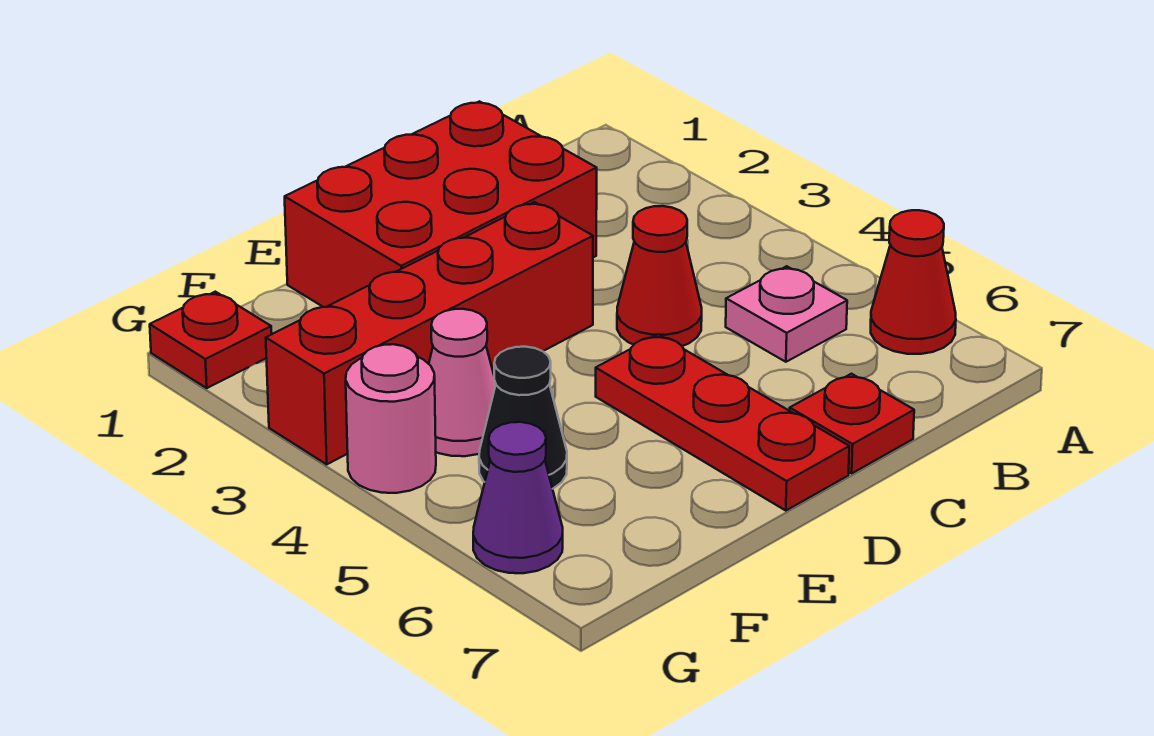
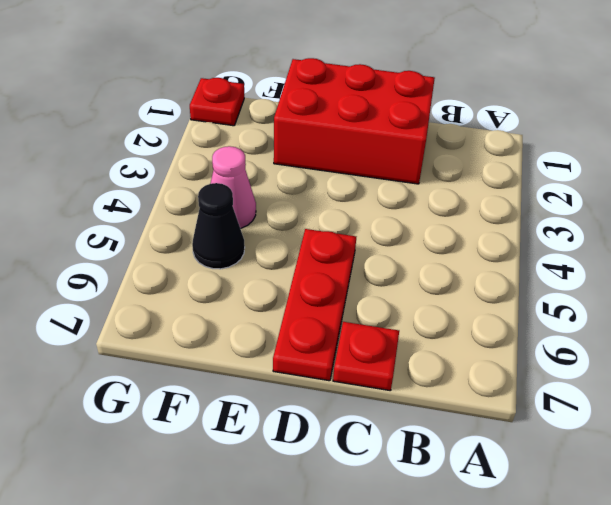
none -> red 1x1 cone [871,210,956,354]
none -> pink 1x1 plate [726,266,847,362]
none -> red 1x1 cone [617,206,702,346]

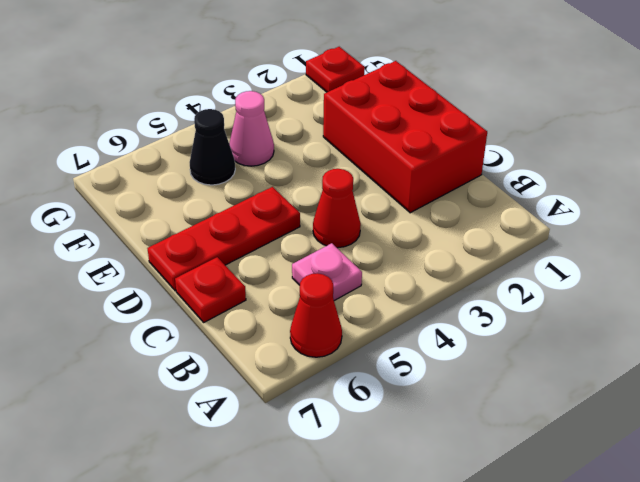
none -> red 1x4 brick [266,202,593,464]
none -> pink 1x1 round brick [346,344,436,493]
none -> purple 1x1 cone [473,422,563,573]

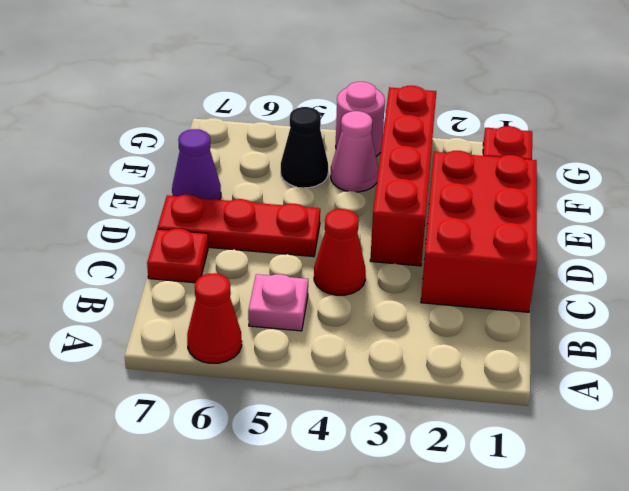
purple 1x1 cone [172,129,221,200] -> purple 1x1 cone moved to [473,422,563,573]

